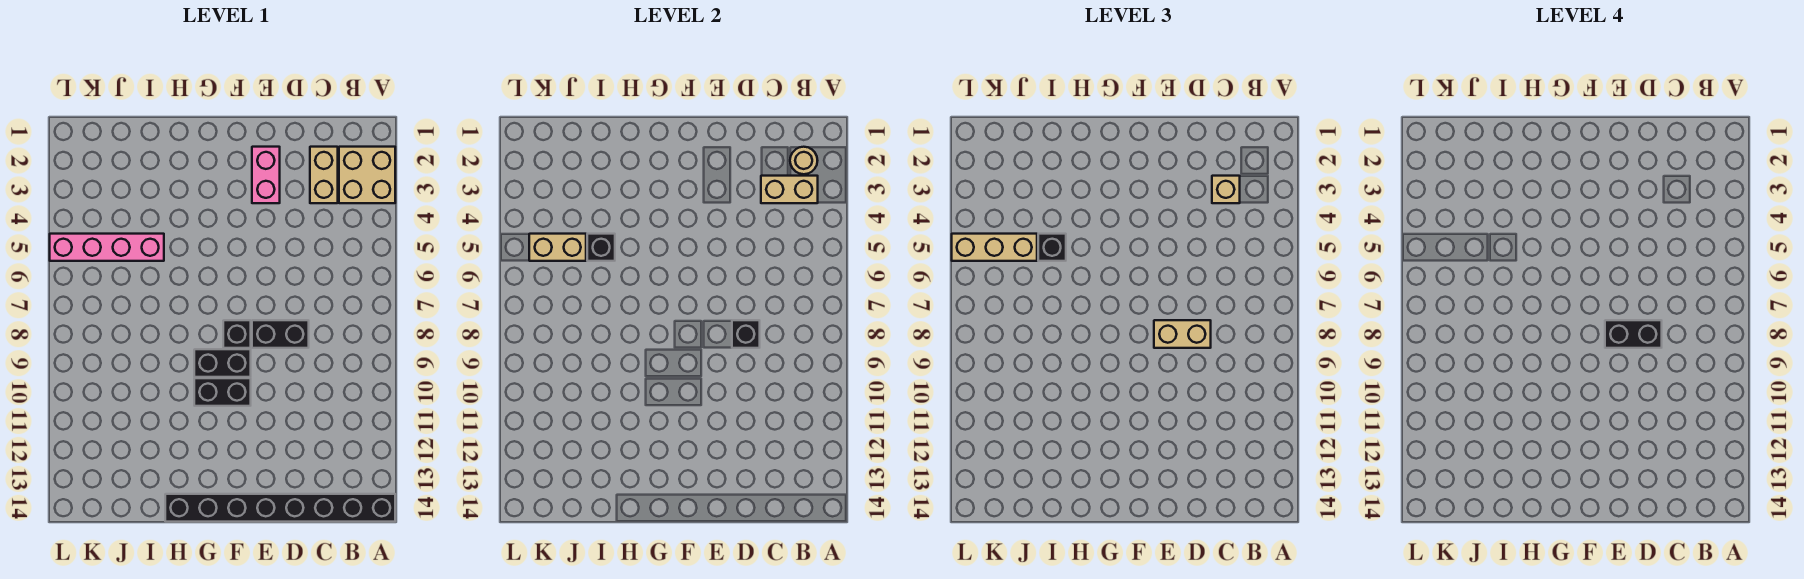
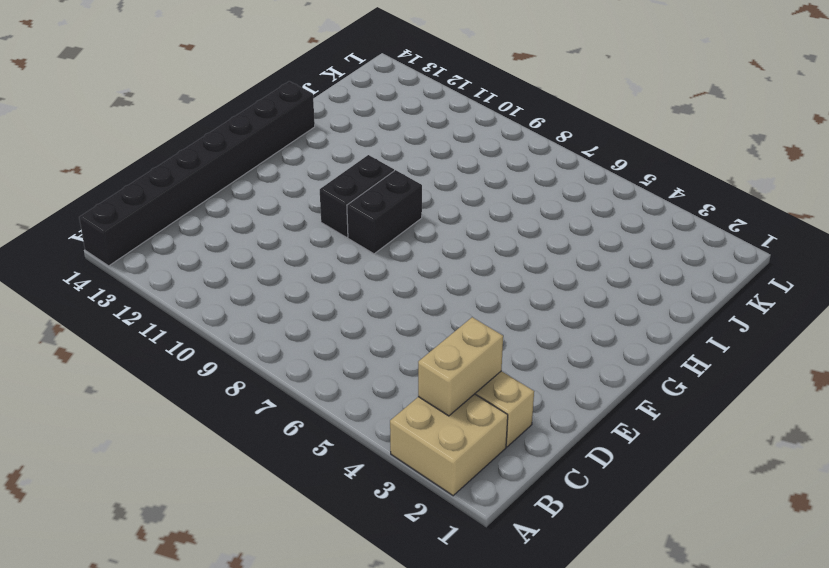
none -> black 1x2 brick [252,320,309,348]
none -> pink 1x2 brick [252,147,280,203]
none -> black 1x1 brick [223,320,251,348]

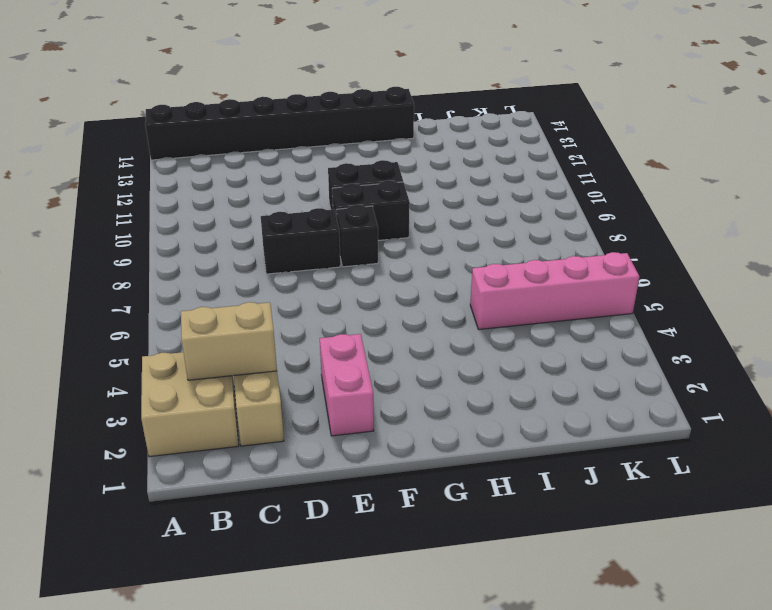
none -> tan 1x1 round brick [790,147,818,174]
none -> black 1x1 brick [732,320,760,348]
none -> black 1x1 brick [587,234,615,261]

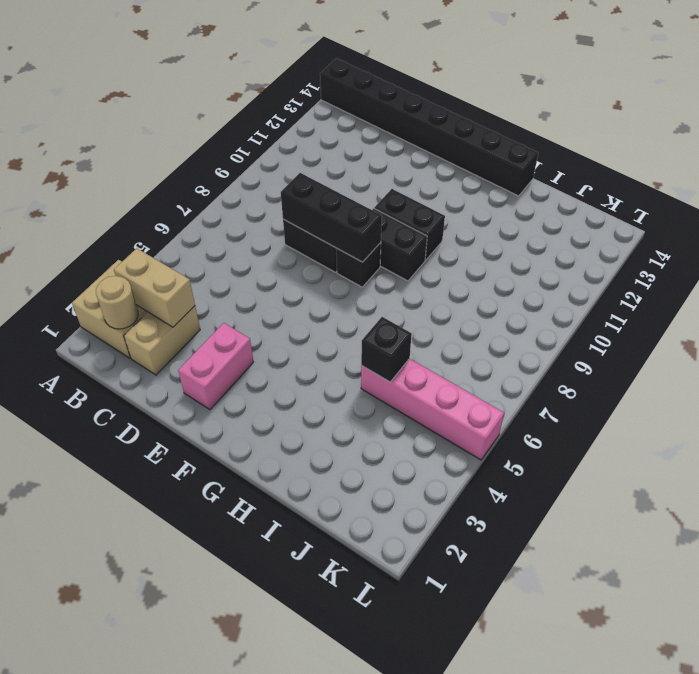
black 1x3 brick [281,173,382,262] -> black 1x1 brick [732,320,760,348]
none -> tan 1x2 brick [529,234,586,261]
none -> tan 1x1 brick [1212,176,1240,203]
none -> tan 1x2 brick [1154,320,1211,348]

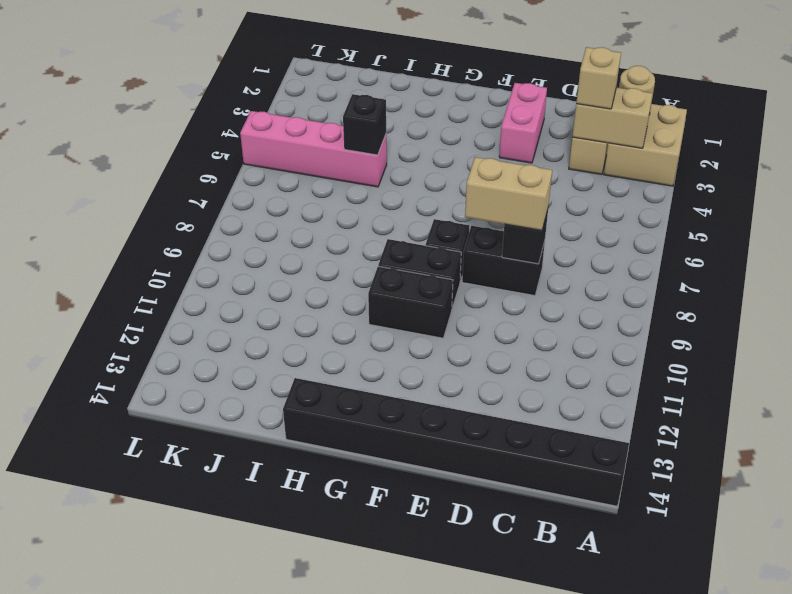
none -> tan 1x2 brick [529,234,586,261]
none -> black 1x1 brick [1038,234,1066,261]
none -> tan 1x3 brick [952,234,1037,261]

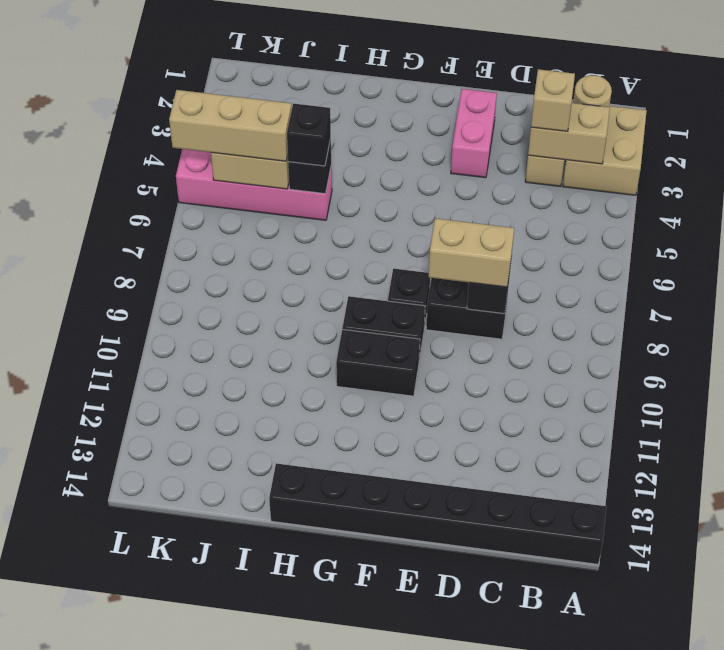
none -> black 1x2 brick [1605,320,1662,348]

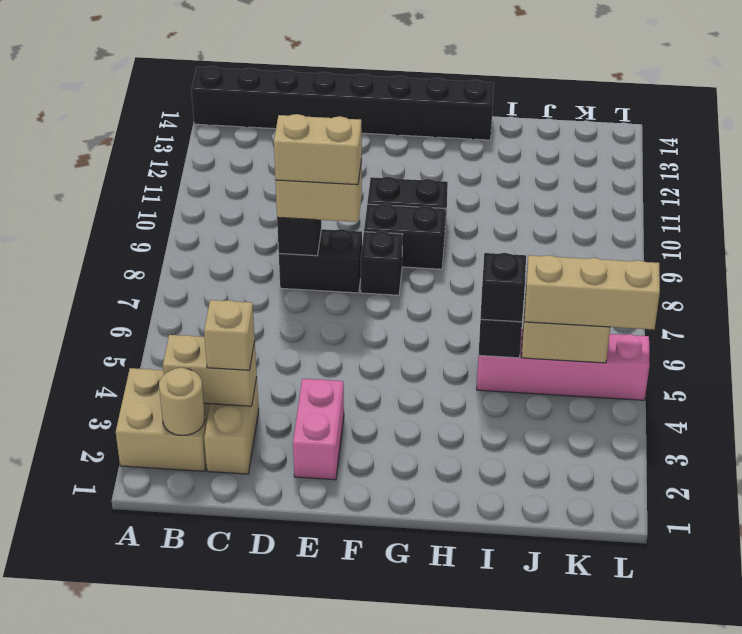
tan 1x2 brick [274,114,362,185] -> black 1x2 brick [1605,320,1662,348]

